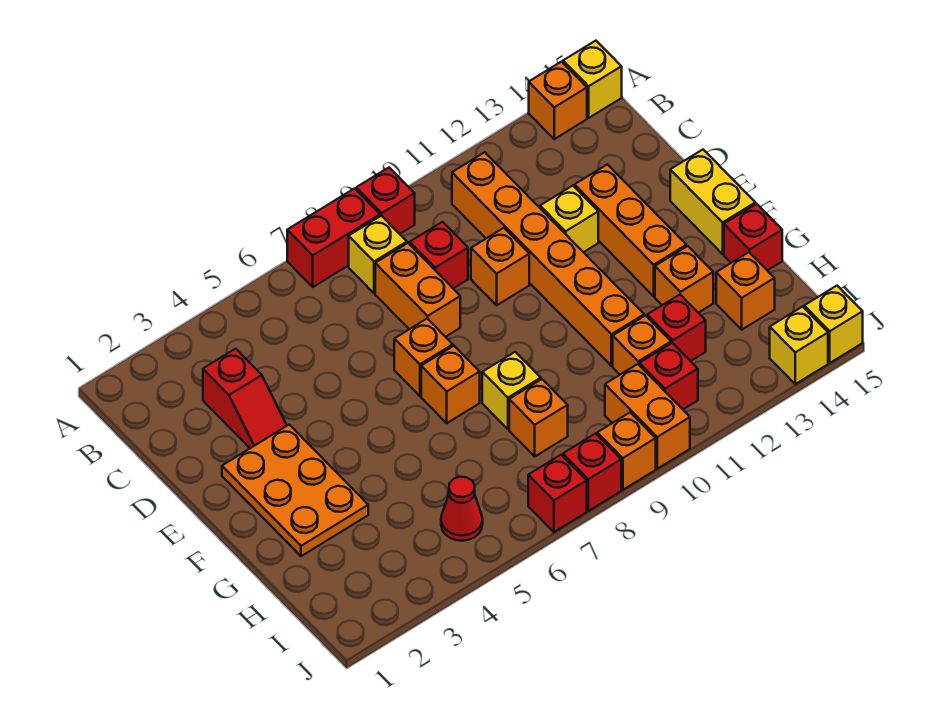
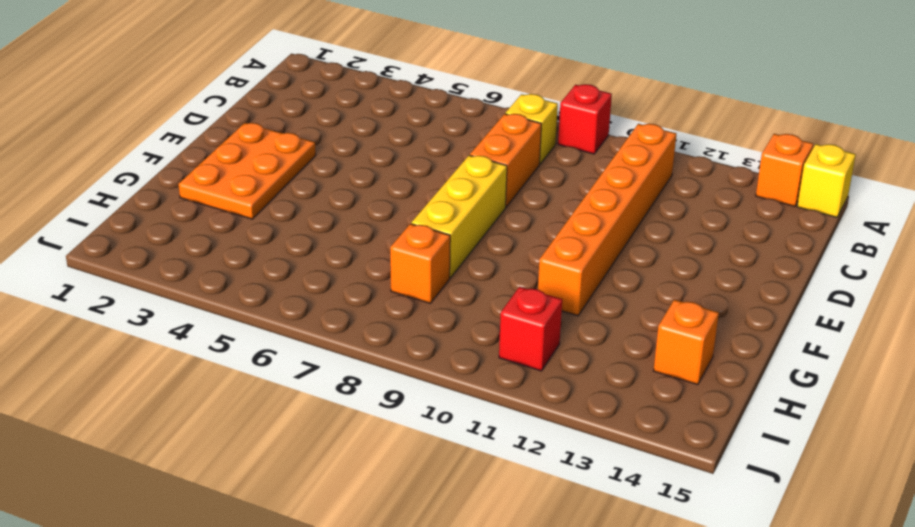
yellow 1x3 brick [411,155,507,278] -> yellow 1x1 brick [482,352,541,429]
none -> red 1x2 brick [287,189,380,287]
none -> red 1x2 slope [203,349,287,448]
none -> red 1x1 brick [410,222,468,288]
none -> orange 1x1 brick [471,228,529,305]

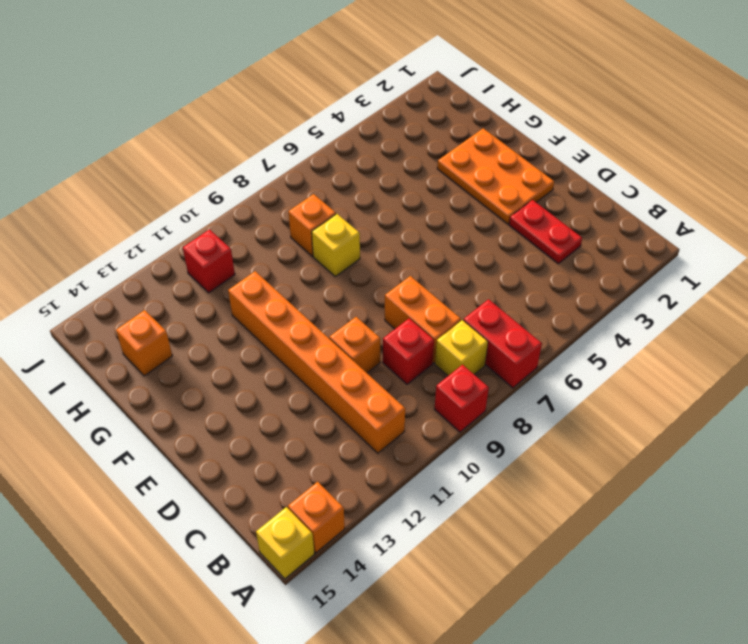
red 1x2 brick [463,299,542,388] -> red 1x2 brick turned to [287,189,380,287]
red 1x2 plate [509,200,582,264] -> red 1x2 slope [203,349,287,448]
none -> yellow 1x1 brick [540,186,598,252]
none -> orange 1x3 brick [575,164,686,296]
none -> orange 1x1 brick [394,319,453,396]
none -> yellow 1x2 brick [670,150,755,254]

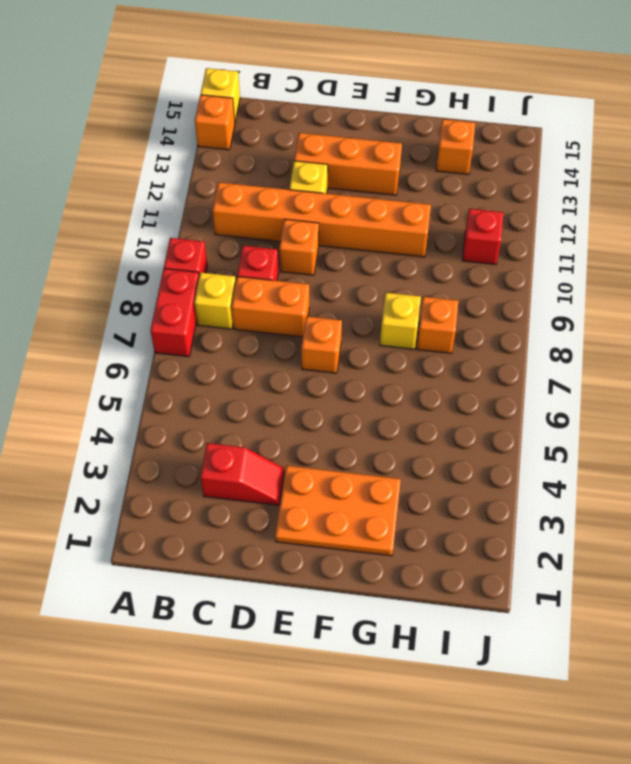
none -> yellow 1x2 brick [670,150,755,254]
none -> orange 1x1 brick [421,346,480,423]
none -> orange 1x1 brick [655,246,713,313]
none -> red 1x1 brick [724,204,782,270]

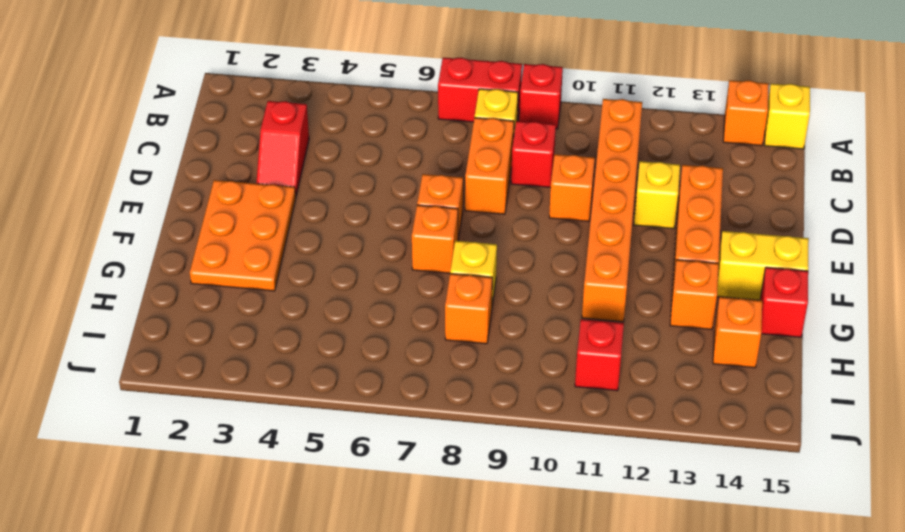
yellow 1x2 brick [717,231,809,300] -> yellow 1x2 brick turned to [670,150,755,254]
none -> orange 1x1 brick [613,316,671,374]
none -> red 1x1 brick [647,295,706,361]
none -> red 1x1 cone [441,477,483,541]
none -> orange 1x2 brick [605,364,690,469]

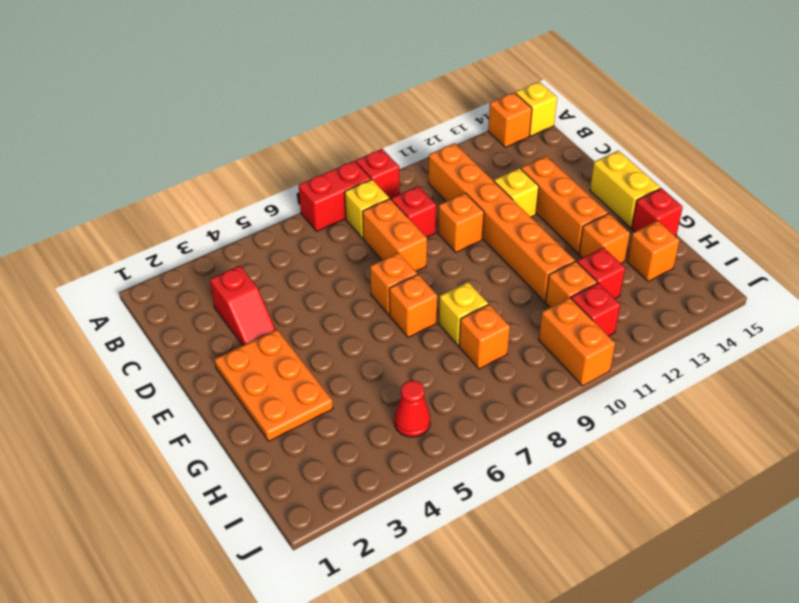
none -> red 1x1 brick [528,455,587,532]
none -> red 1x1 brick [563,434,621,511]
none -> orange 1x1 brick [597,413,656,490]
none -> yellow 1x1 brick [770,307,828,384]

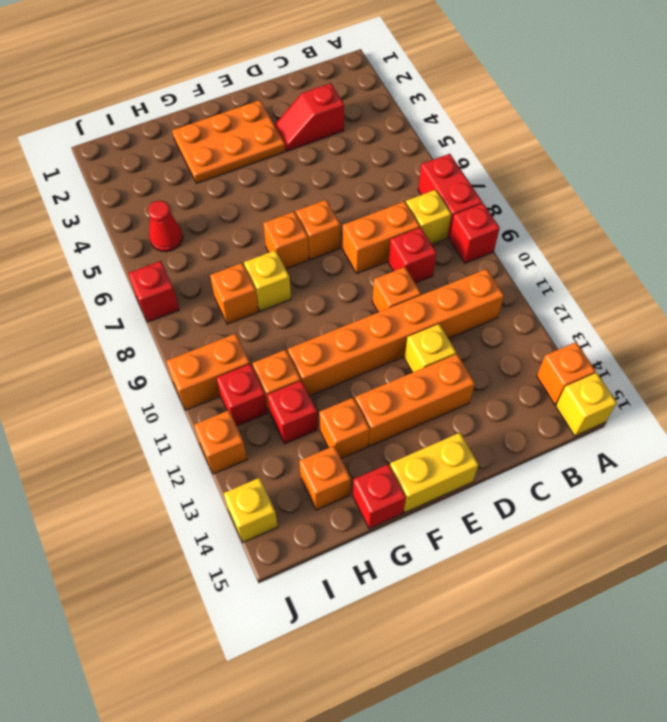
orange 1x1 brick [194,410,247,474] -> orange 1x1 brick moved to [597,413,656,490]
none -> red 1x1 brick [563,434,621,511]
none -> yellow 1x1 brick [804,286,863,363]

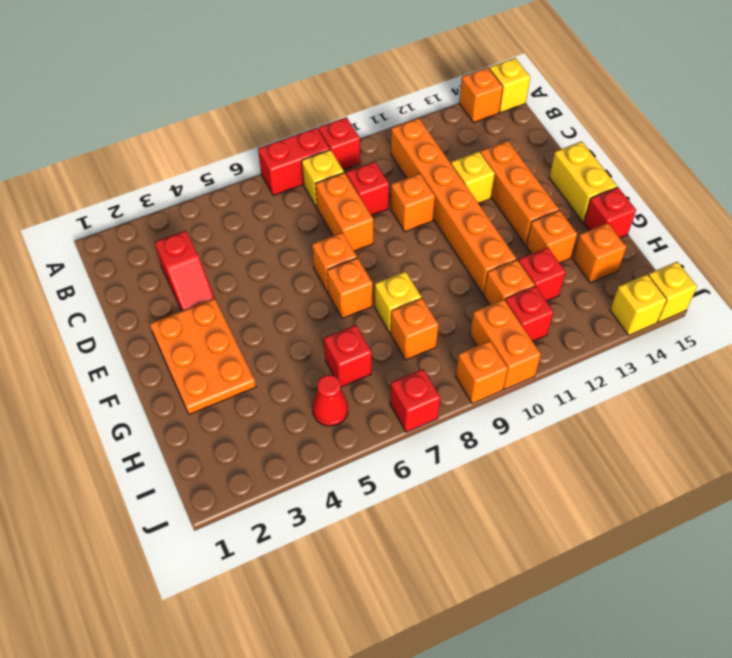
red 1x1 brick [324,325,372,387] -> red 1x1 brick moved to [563,434,621,511]

